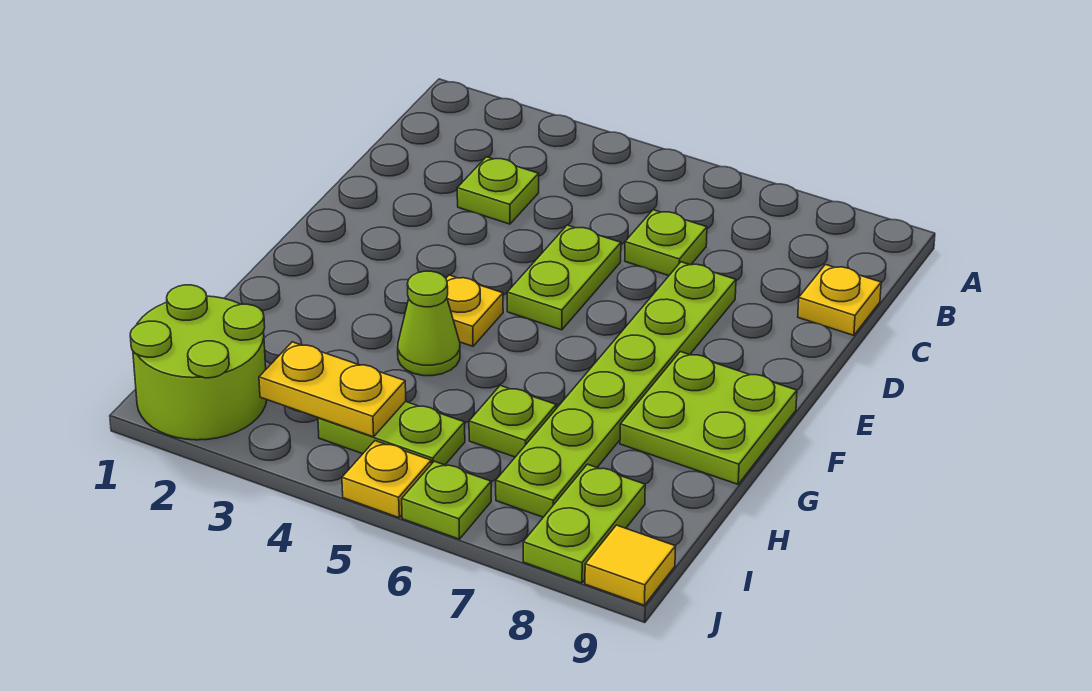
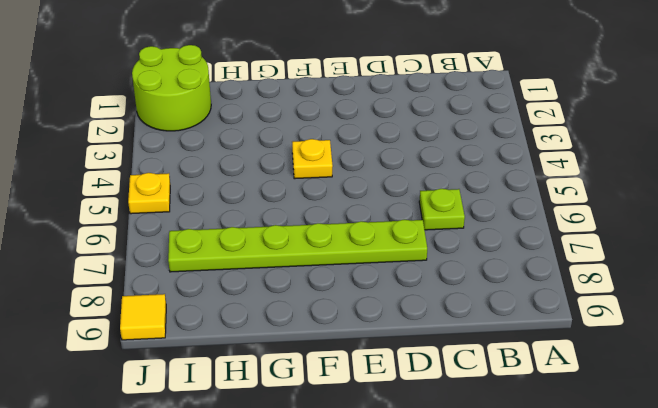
none -> lime 1x1 plate [457,157,539,224]
none -> yellow 1x1 plate [798,265,881,335]
none -> lime 1x2 plate [507,225,621,330]

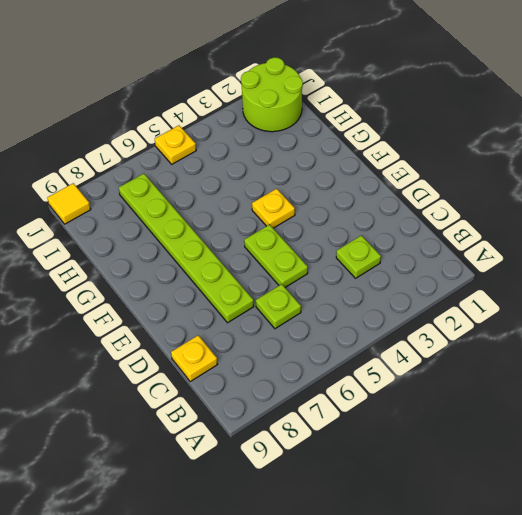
none -> lime 2x2 plate [620,352,797,484]
none -> lime 1x1 cone [398,271,460,376]
none -> lime 1x1 plate [469,385,556,457]

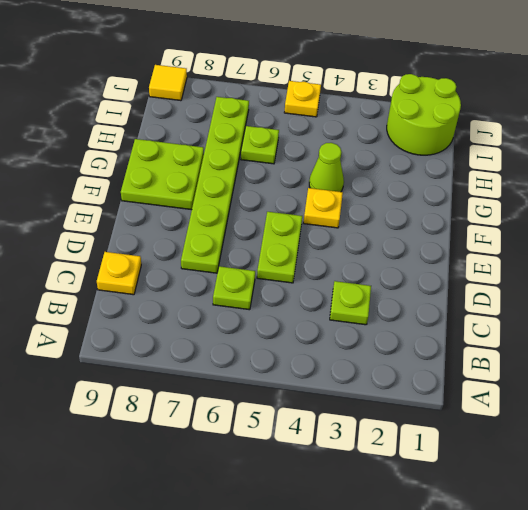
none -> lime 1x2 plate [318,401,465,465]
none -> lime 1x2 plate [523,464,645,583]
none -> lime 1x1 plate [402,461,491,539]

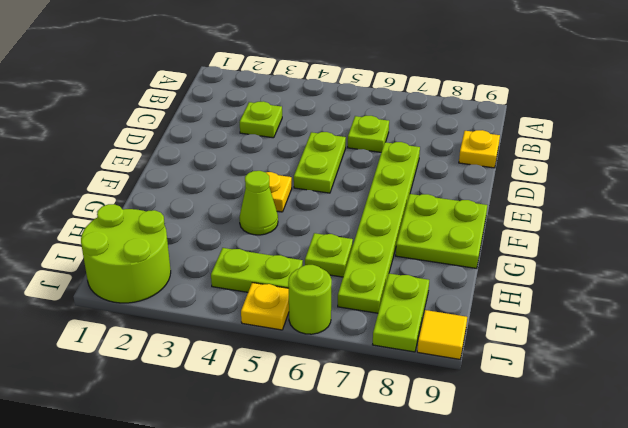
lime 1x1 round brick [288,265,332,334] -> lime 1x1 plate [402,461,491,539]
none -> yellow 1x2 plate [259,342,406,437]

